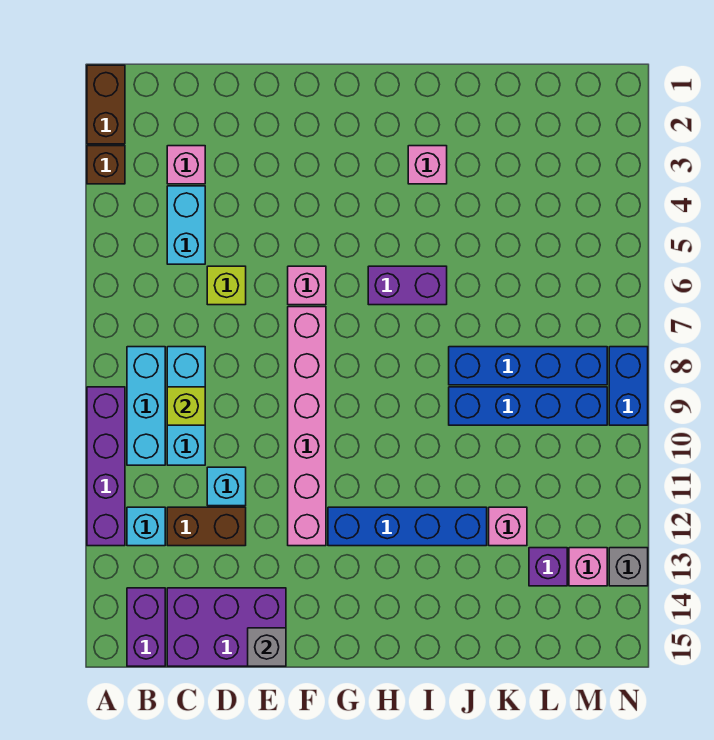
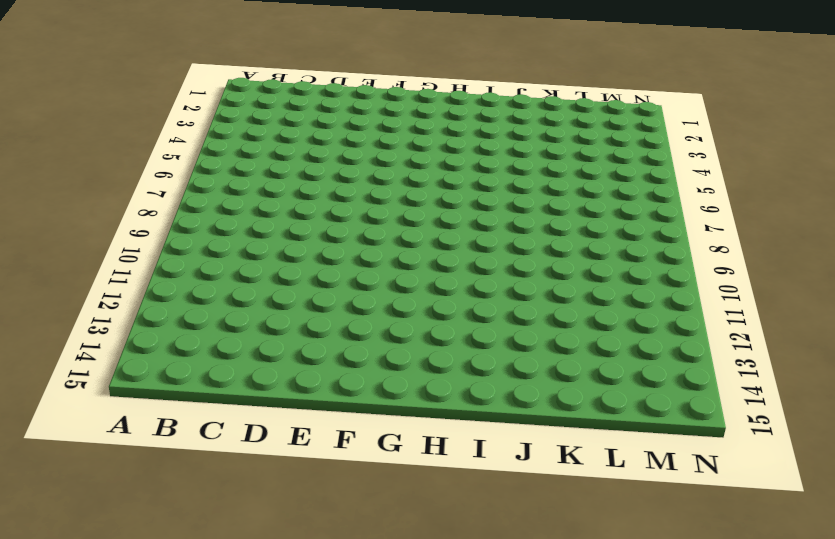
none -> brown 1x2 brick [87,65,125,144]
none -> brown 1x1 brick [87,146,125,184]
none -> purple 1x4 brick [87,387,125,546]

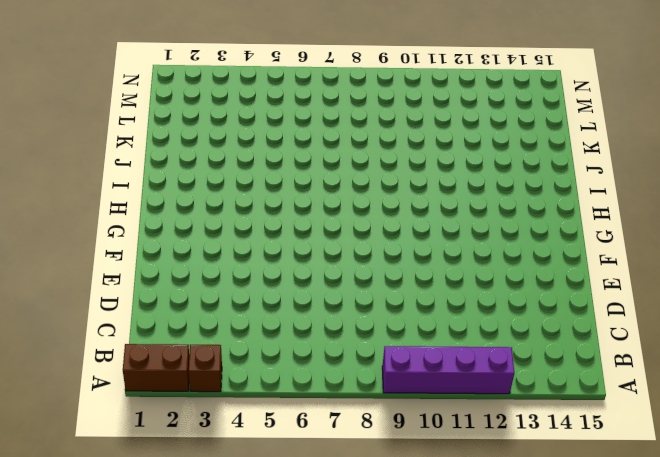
none -> cyan 1x3 brick [127,347,165,465]
none -> cyan 1x1 brick [127,507,165,546]
none -> purple 1x2 brick [127,588,165,666]

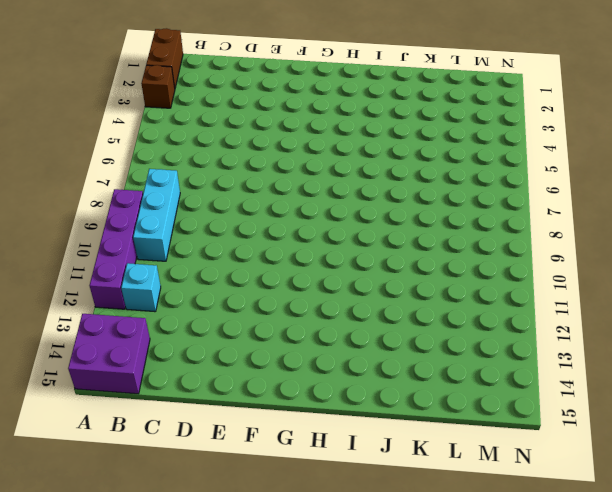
purple 2x2 brick [68,314,150,394] -> purple 1x2 brick [127,588,165,666]
none -> pink 1x1 brick [167,146,205,184]
none -> cyan 1x2 brick [167,186,205,264]
none -> cyan 1x3 brick [167,347,205,465]

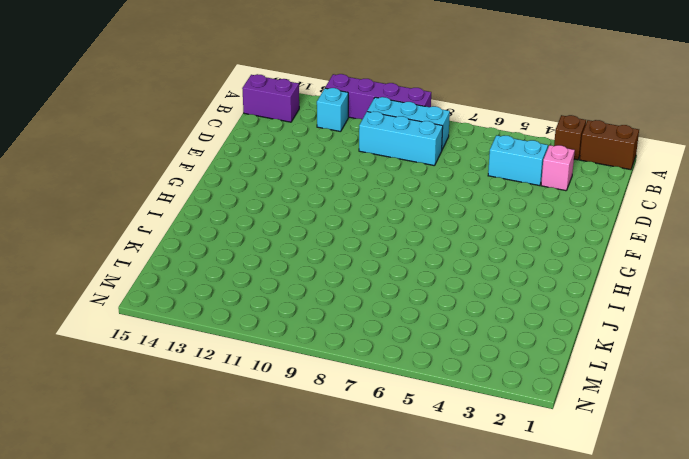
none -> brown 1x2 brick [167,507,246,546]
none -> purple 2x3 brick [167,588,286,666]
none -> lime 1x1 brick [207,266,246,305]

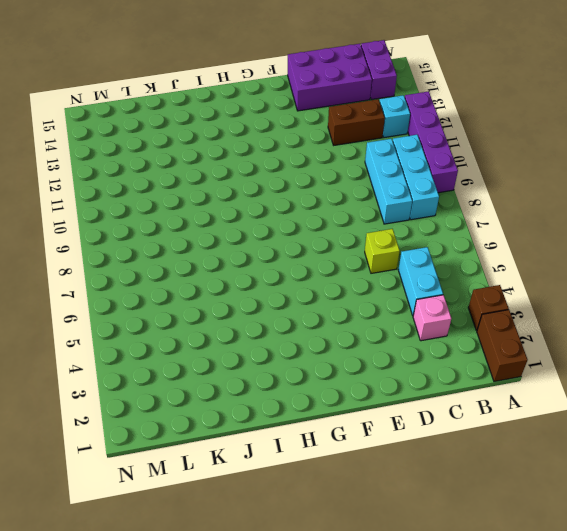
none -> cyan 1x1 brick [207,467,246,506]
none -> pink 1x1 brick [288,266,326,305]
none -> pink 1x6 brick [288,307,326,546]

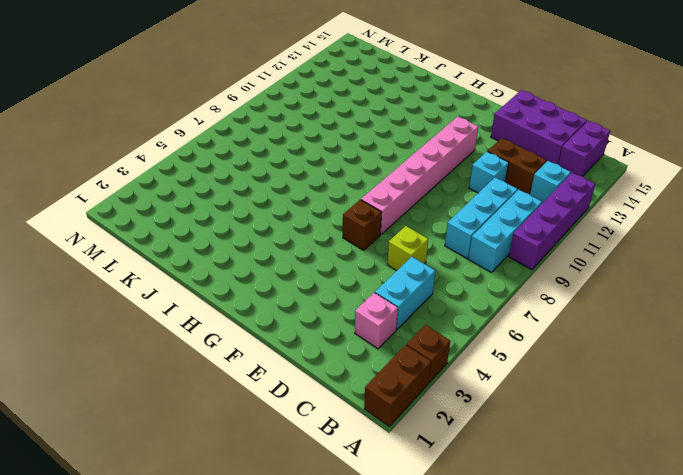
brown 1x1 brick [343,200,382,250] -> pink 1x1 brick [288,266,326,305]
none -> blue 1x4 brick [328,507,487,546]
none -> purple 1x2 brick [368,266,447,305]
none -> pink 1x1 brick [408,146,447,184]

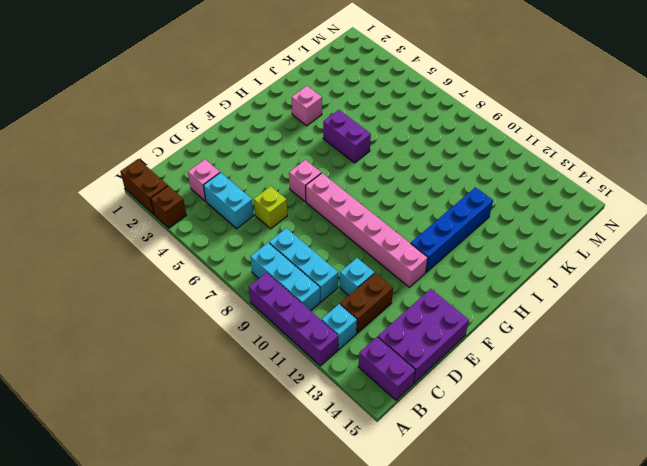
purple 1x2 brick [323,110,371,163] -> purple 1x2 brick turned to [368,266,447,305]
none -> blue 1x4 brick [449,347,607,385]
none -> blue 1x4 brick [449,387,607,425]
none -> pink 1x1 brick [489,507,527,546]

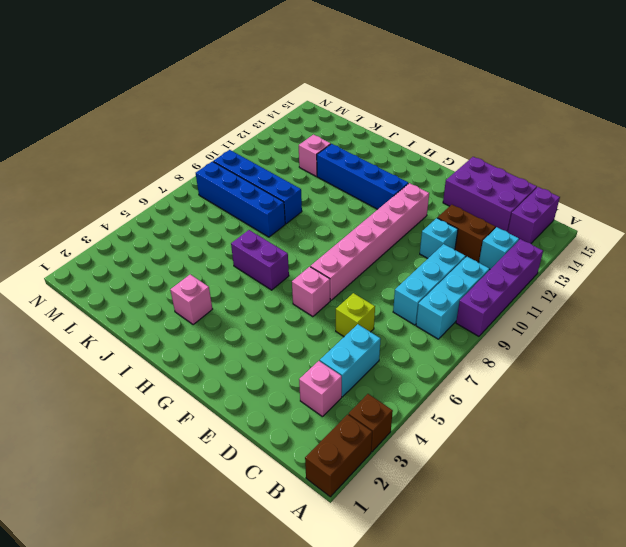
none -> purple 1x1 brick [529,548,567,586]
none -> pink 1x1 brick [569,548,607,586]
none -> blue 1x2 brick [609,347,648,425]

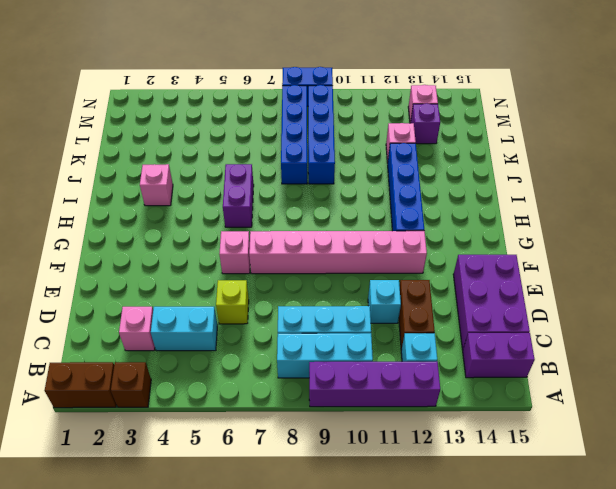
none -> grey 1x1 brick [609,548,648,586]
none -> lime 1x1 brick [167,387,205,425]
none -> grey 1x1 brick [248,628,286,666]

